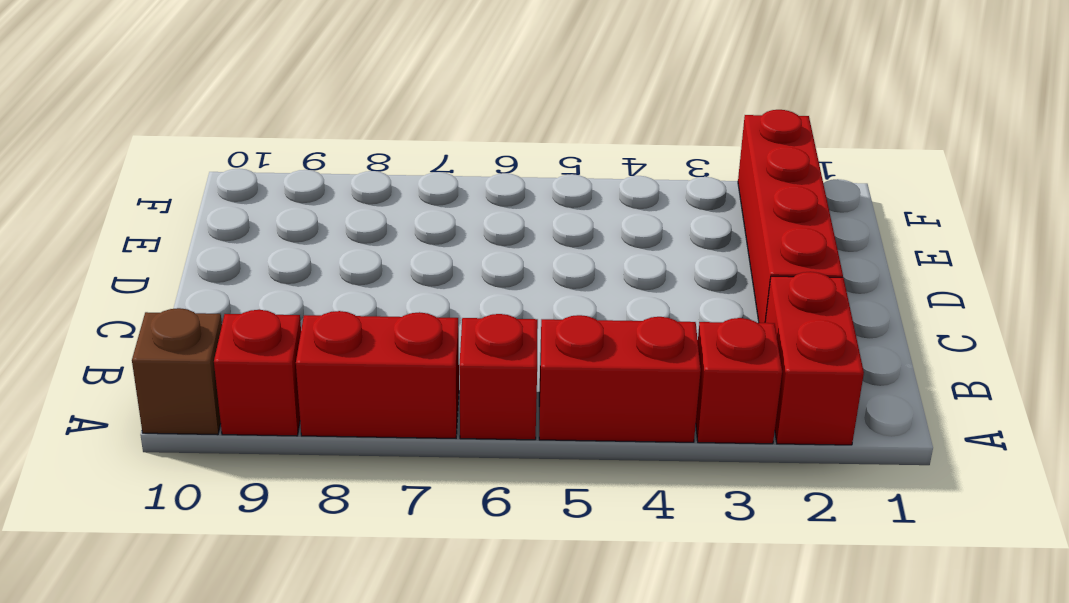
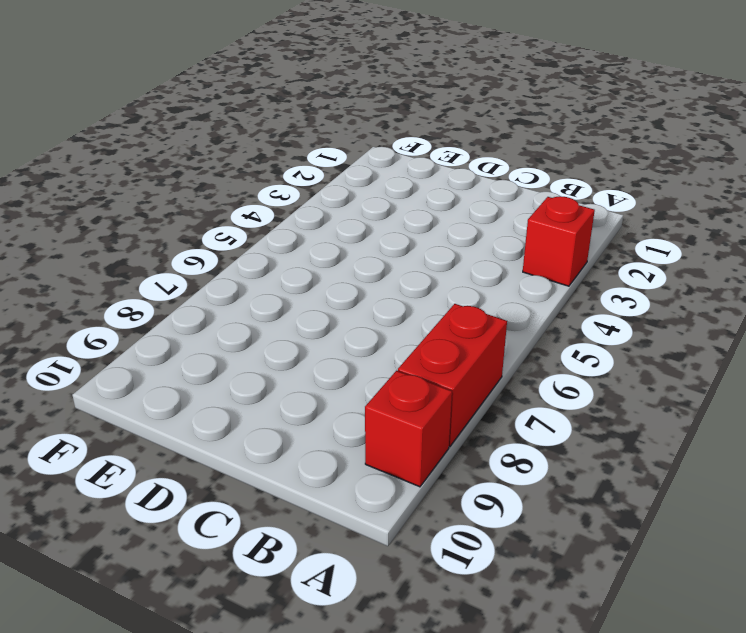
none -> red 1x2 brick [765,272,864,445]
none -> red 1x2 brick [539,315,701,442]

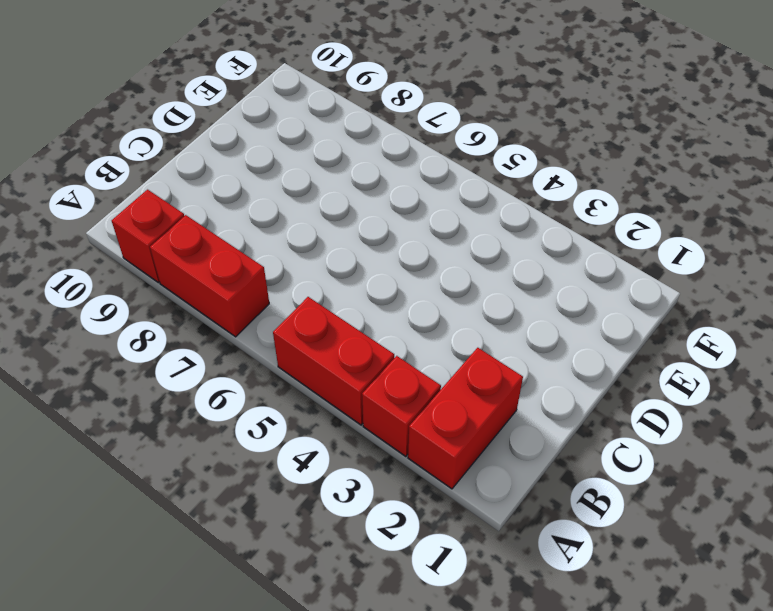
none -> red 1x1 brick [459,314,538,440]
none -> brown 1x1 brick [132,308,222,435]

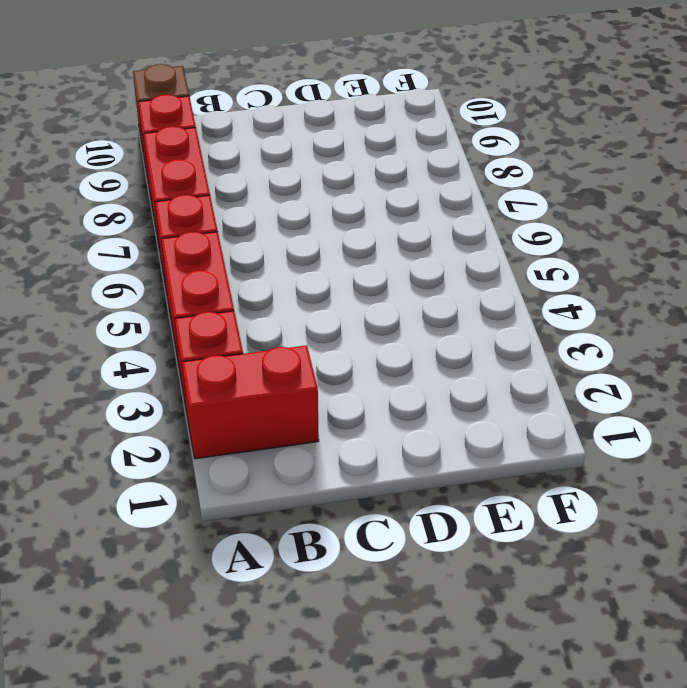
none -> red 1x4 brick [738,110,843,323]

